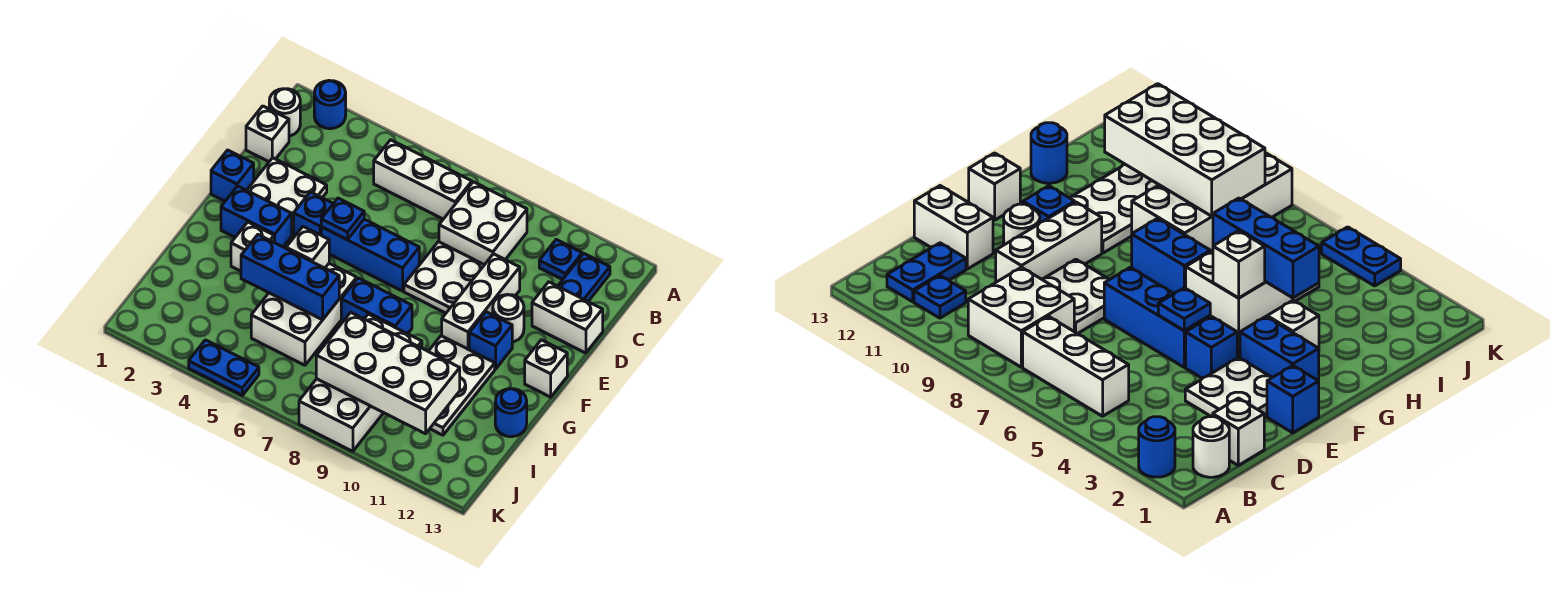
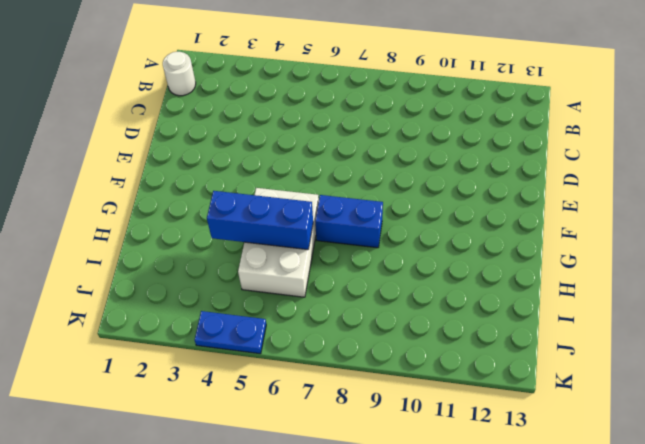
none -> blue 1x1 round brick [314,81,346,129]
none -> white 1x3 brick [374,140,472,219]
none -> white 2x2 brick [439,182,527,265]

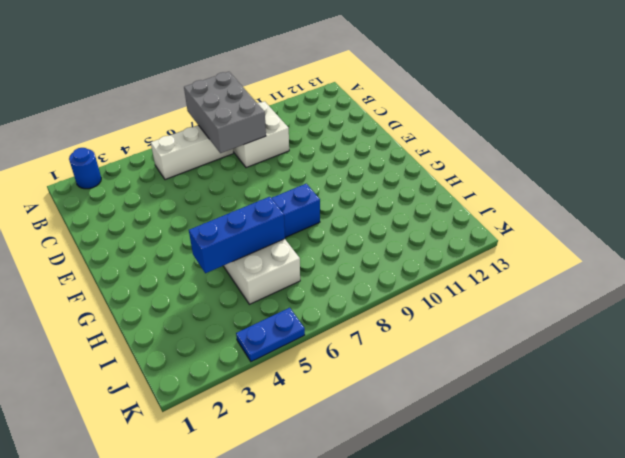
grey 2x3 brick [184,72,266,153] -> none
none -> white 1x1 round brick [269,89,300,136]
none -> blue 1x1 plate [539,240,582,280]
none -> blue 1x2 plate [558,254,610,301]

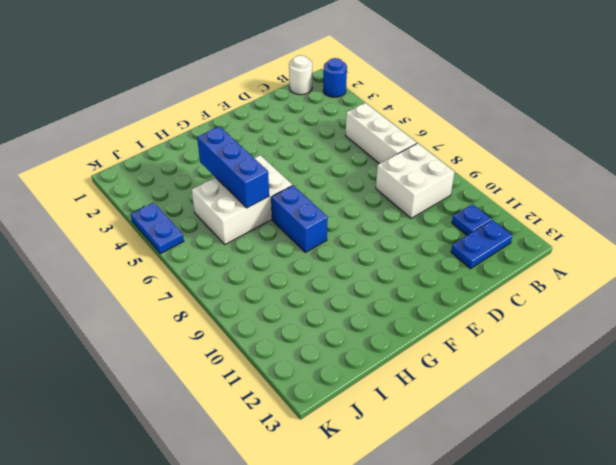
none -> white 1x1 brick [246,106,289,162]
none -> white 2x2 plate [247,158,327,235]
none -> white 2x2 plate [404,242,484,313]

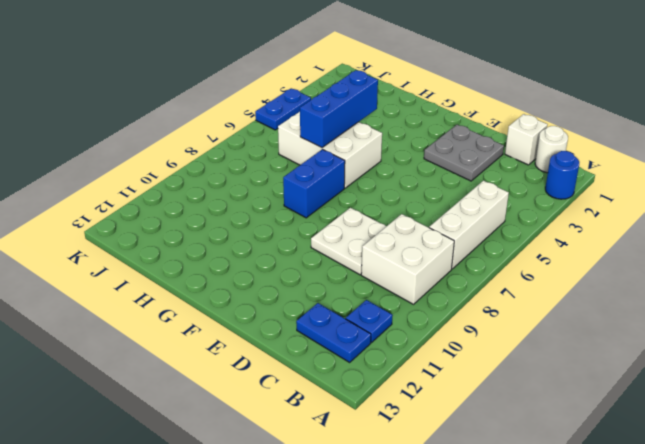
grey 2x2 plate [424,125,504,181] -> white 2x2 plate [247,158,327,235]
none -> white 1x3 brick [442,254,520,350]
none -> white 1x2 brick [532,282,603,353]
none -> blue 1x1 brick [211,150,254,201]

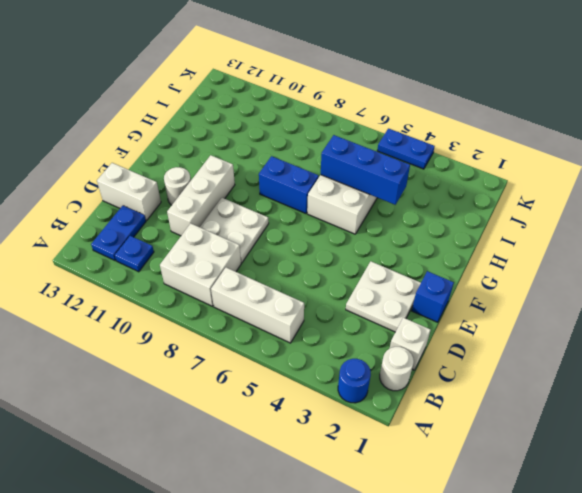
none -> blue 1x1 brick [294,192,333,237]
none -> blue 1x3 brick [321,219,419,291]
none -> blue 1x2 brick [221,186,292,247]

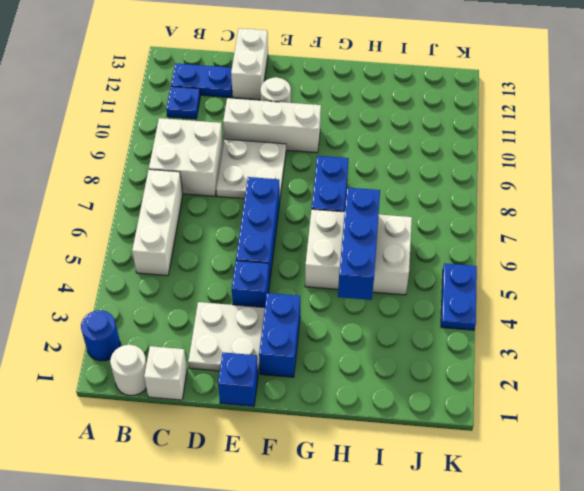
none -> blue 1x1 brick [469,312,512,369]
none -> white 1x1 brick [525,340,567,397]
none -> white 1x1 brick [231,222,274,271]

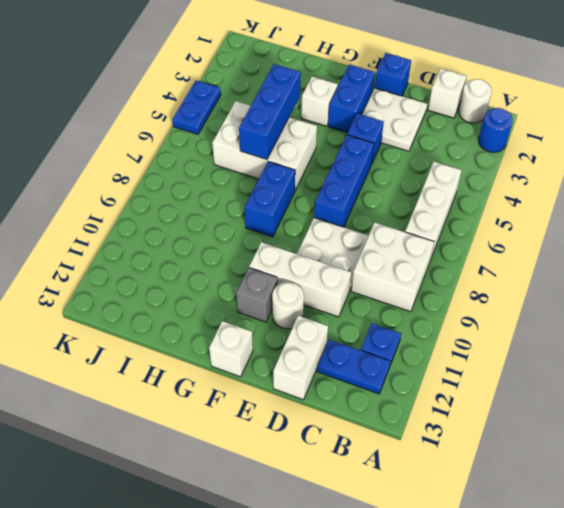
grey 1x1 brick [236,268,278,322] -> blue 1x1 brick [469,312,512,369]
none -> white 2x3 plate [428,336,495,435]
none -> white 2x4 brick [299,314,422,451]
none -> blue 1x1 round brick [495,389,527,437]

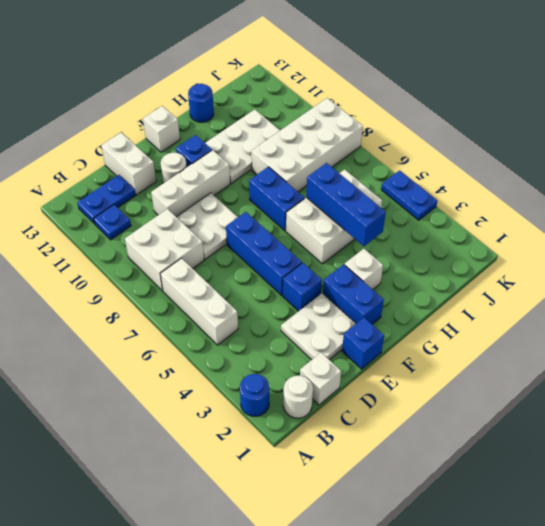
none -> blue 1x1 plate [321,198,364,240]
none -> white 1x1 brick [286,227,329,268]
none -> white 2x4 brick [316,313,460,434]

